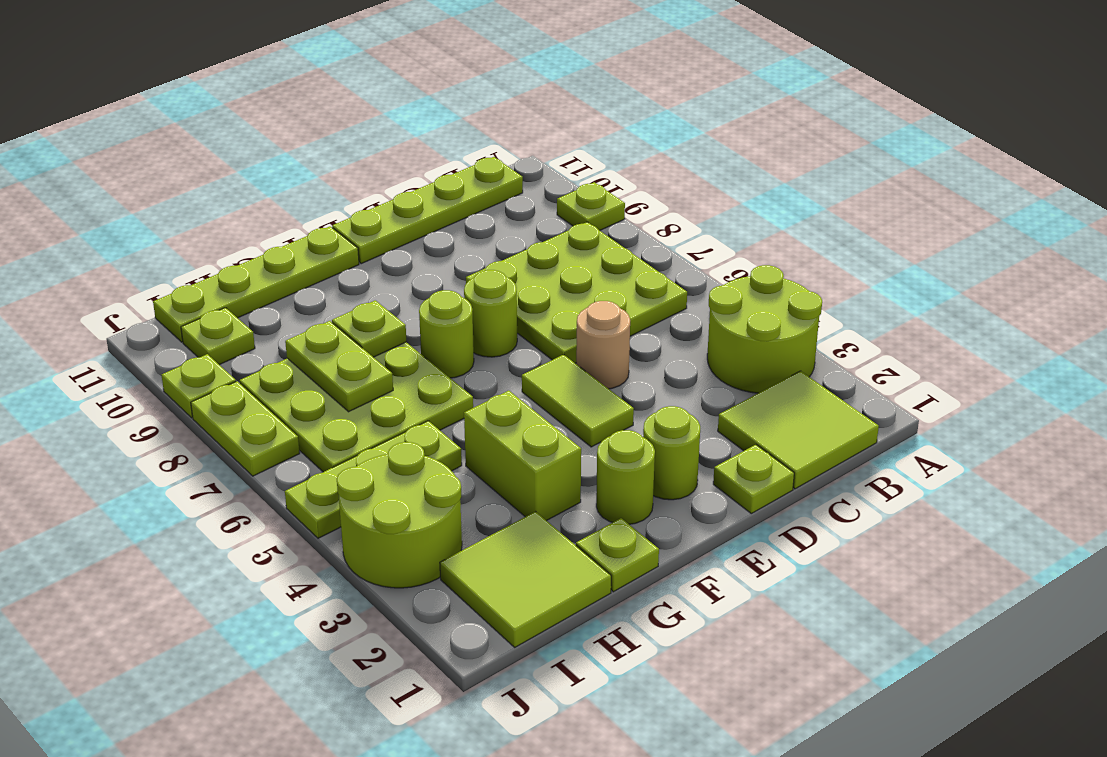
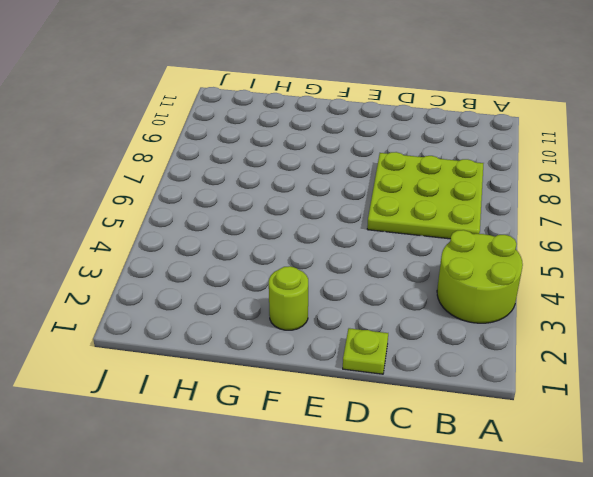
none -> lime 1x1 plate [557,182,625,230]
none -> lime 2x2 tile [718,371,879,489]
none -> lime 1x4 plate [332,157,523,264]

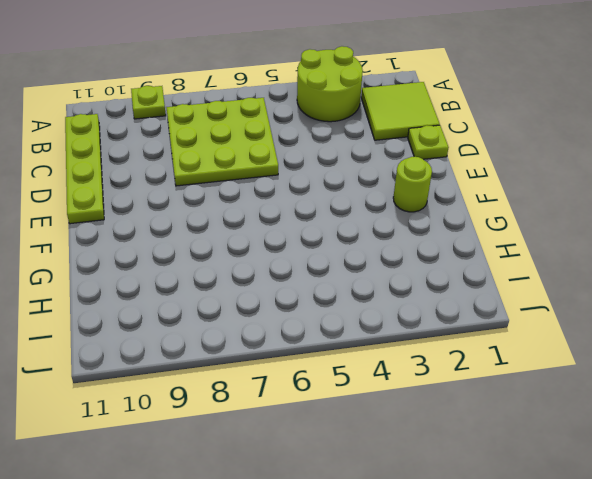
none -> tan 1x1 round brick [576,301,630,389]
none -> lime 1x1 round brick [643,406,700,500]
none -> lime 1x2 tile [522,355,634,447]

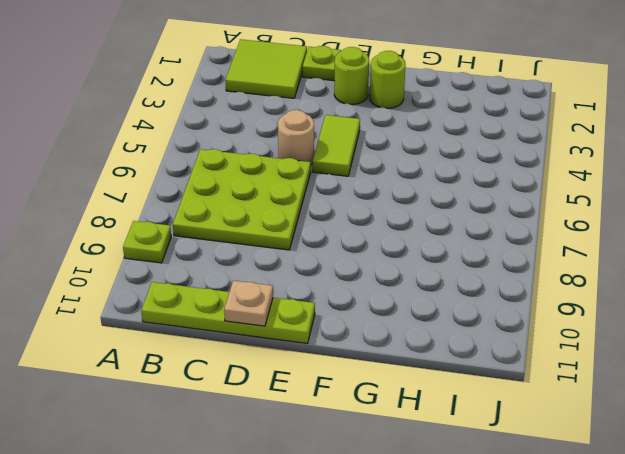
tan 1x1 plate [224,281,273,326] -> none
none -> lime 2x2 round brick [707,265,822,393]
none -> lime 1x1 round brick [464,270,517,357]
none -> lime 1x1 round brick [419,290,474,378]

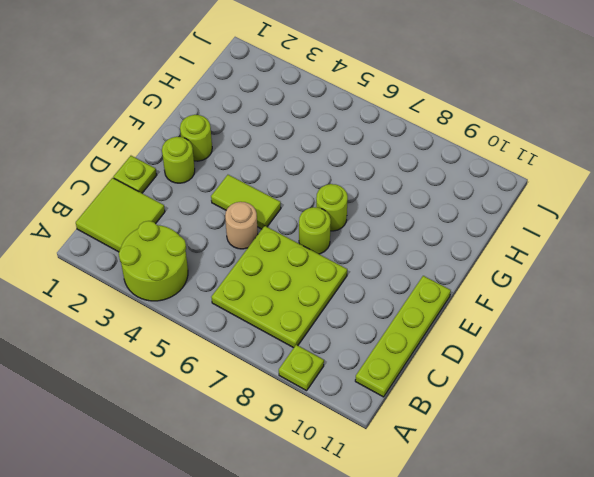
none -> lime 1x4 plate [153,226,359,342]
none -> lime 1x1 plate [576,518,659,592]
none -> lime 1x2 brick [464,391,581,521]

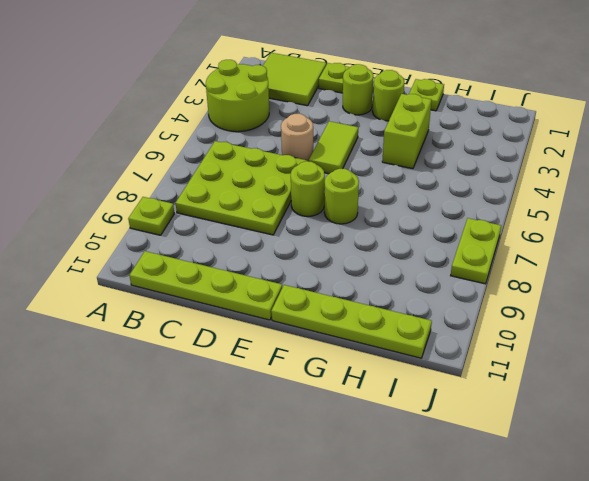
none -> lime 3x3 plate [240,342,473,472]
none -> lime 2x2 tile [440,512,611,647]
none -> lime 1x3 plate [285,421,462,538]

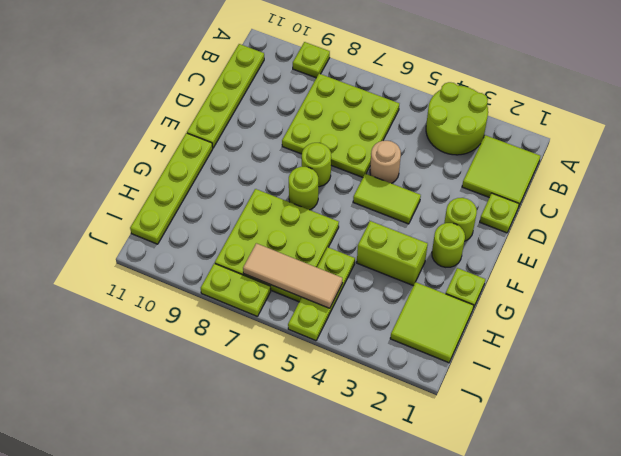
tan 1x3 tile [243,243,342,308] -> none
none -> lime 2x2 round brick [337,442,462,588]
none -> lime 1x1 plate [181,308,255,365]
none -> lime 1x1 plate [162,354,236,418]

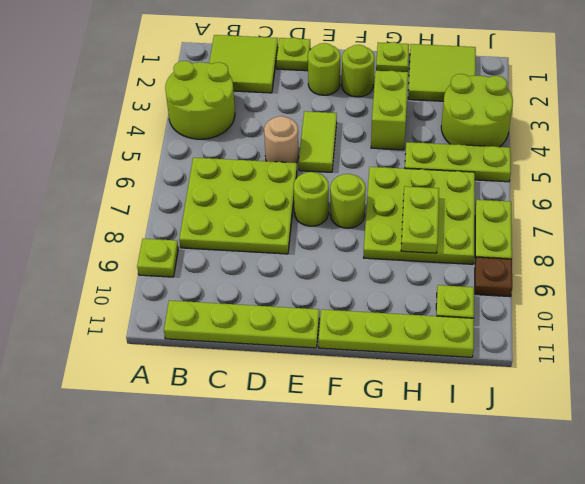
brown 1x1 plate [475,257,512,297] -> lime 1x1 plate [162,354,236,418]
none -> lime 1x1 plate [332,300,407,357]

